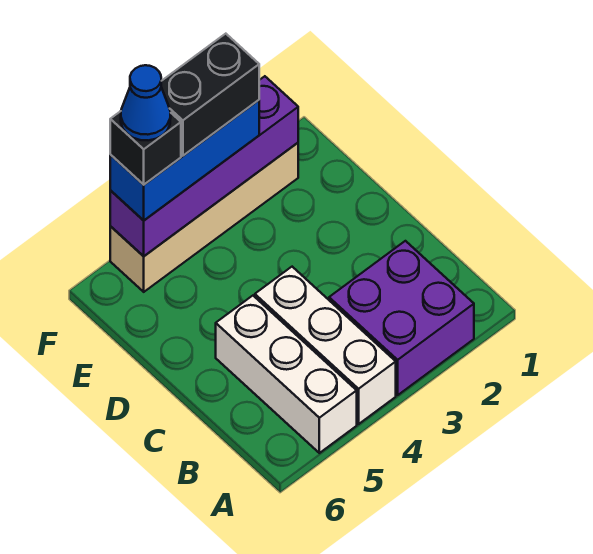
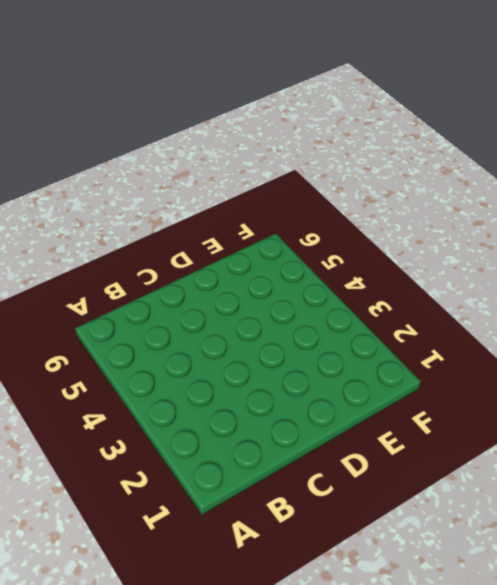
none -> purple 2x2 brick [329,241,474,395]
none -> white 1x3 brick [255,267,396,424]

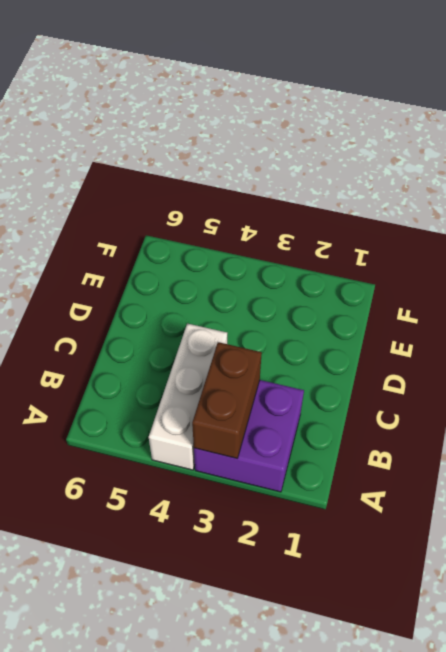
brown 1x2 brick [192,342,262,458] -> none
none -> white 1x3 brick [216,296,357,453]
none -> tan 1x4 brick [110,143,298,292]

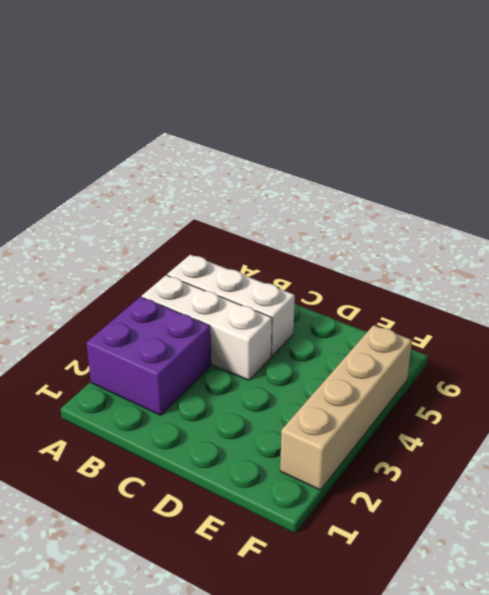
none -> purple 1x4 brick [110,76,298,256]
none -> blue 1x3 brick [110,100,259,220]

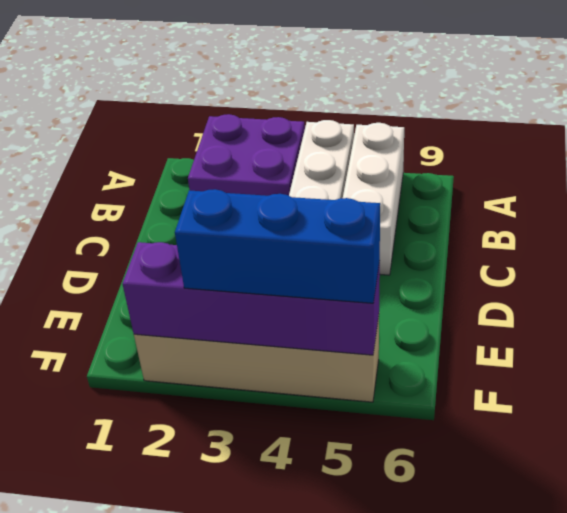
none -> black 1x2 brick [161,34,259,156]
none -> black 1x1 brick [110,111,181,185]

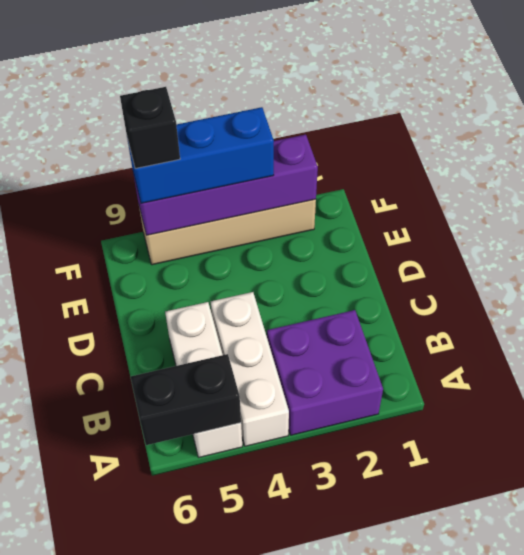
black 1x2 brick [130,354,241,445] -> black 1x2 brick moved to [161,34,259,156]
none -> blue 1x1 cone [121,65,171,140]

